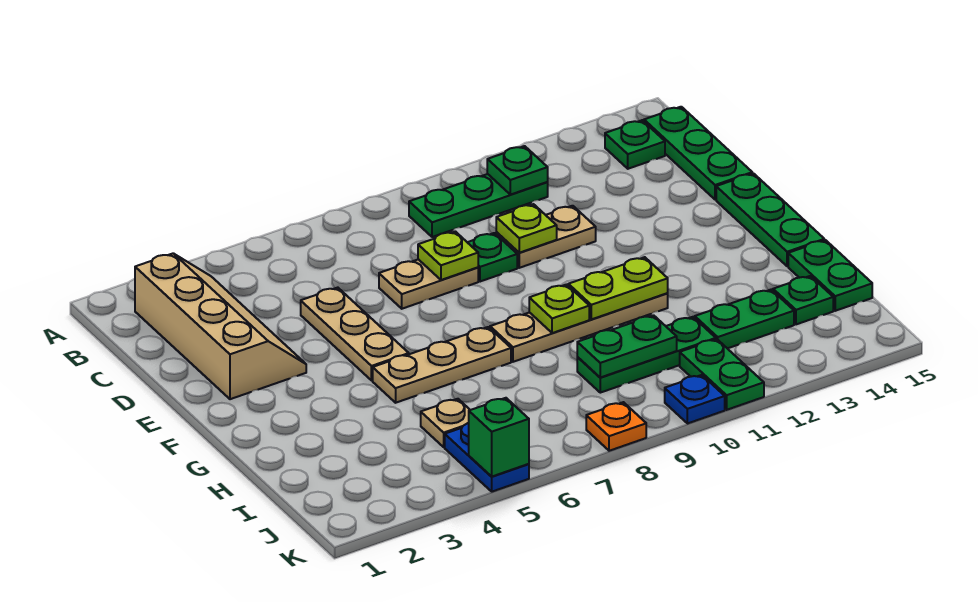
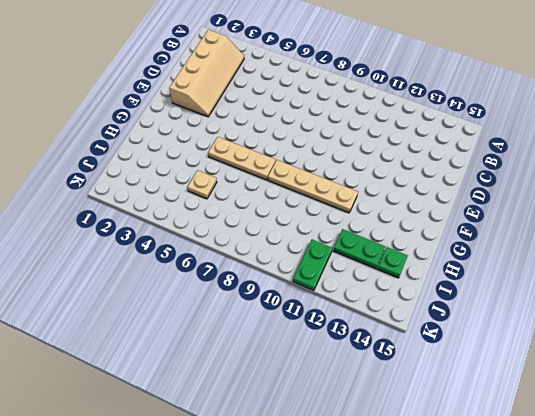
none -> green 1x3 plate [409,174,548,237]
none -> green 1x1 plate [605,120,665,169]
none -> green 1x3 plate [644,107,752,200]

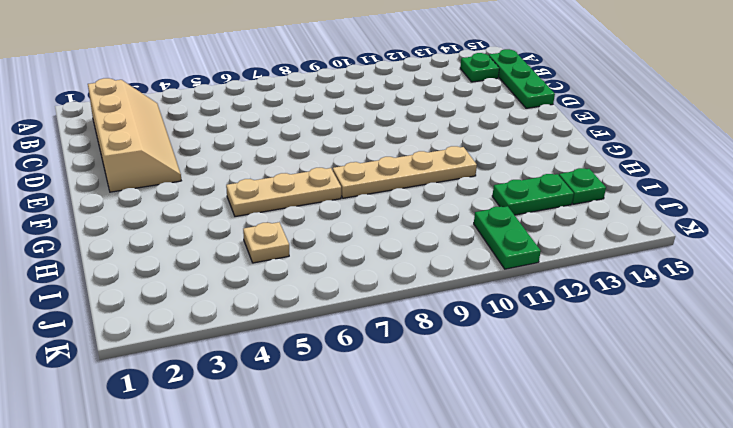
none -> green 1x3 plate [409,174,548,237]
none -> tan 1x3 plate [301,288,409,381]
none -> tan 1x2 plate [379,259,478,309]

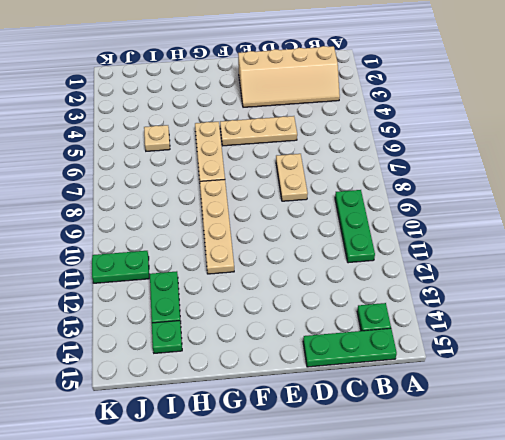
none -> green 1x1 plate [467,233,517,282]
none -> tan 1x2 plate [496,206,596,268]
none -> green 1x3 plate [716,173,824,266]

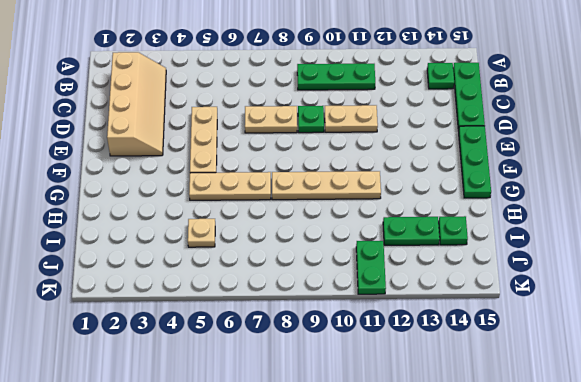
none -> green 1x2 plate [788,240,872,311]
none -> green 1x3 plate [577,317,716,393]
none -> blue 1x2 plate [445,423,529,492]

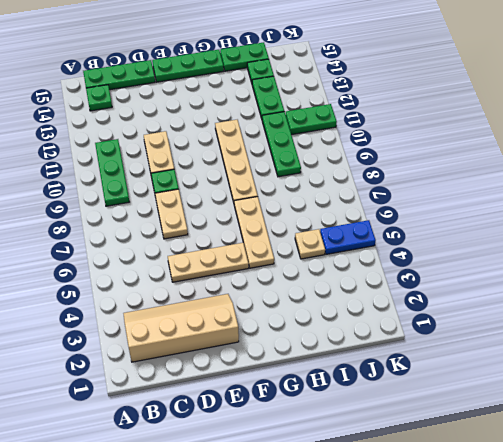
none -> orange 1x1 plate [586,402,646,451]
none -> blue 1x1 plate [665,375,725,424]
none -> green 1x1 plate [487,146,548,195]

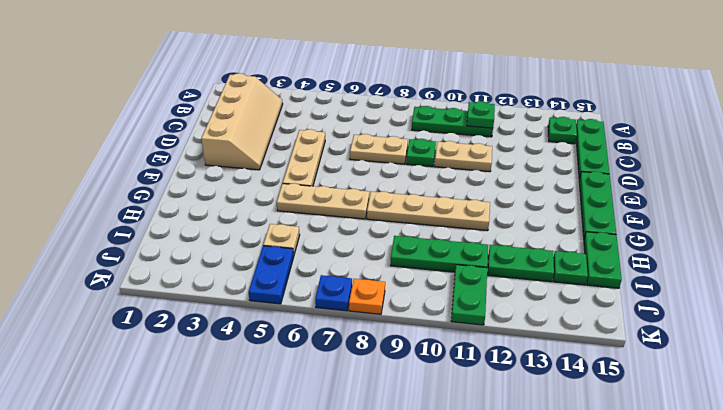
blue 1x1 plate [315,275,352,311] -> blue 1x1 plate moved to [665,375,725,424]
none -> lime 1x1 plate [418,231,478,280]
none -> lime 1x1 plate [496,204,557,253]
none -> lime 1x1 plate [529,285,589,333]

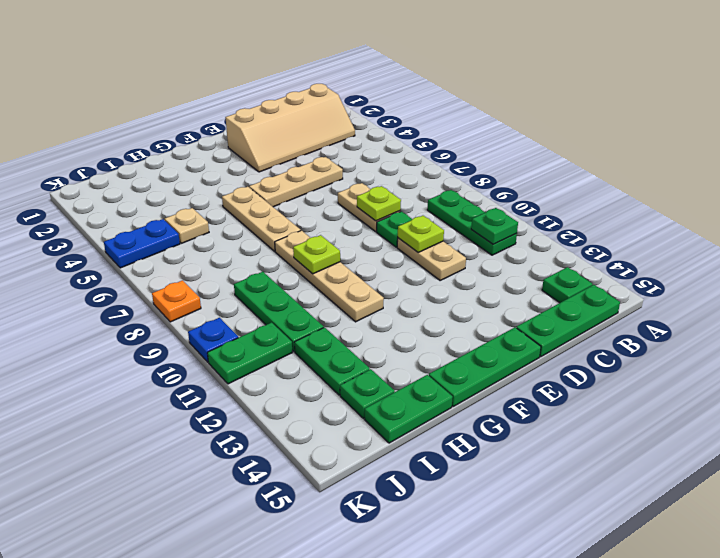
none -> lime 1x2 plate [568,257,668,319]
none -> green 1x2 plate [577,315,677,377]
none -> green 1x1 brick [469,398,529,477]

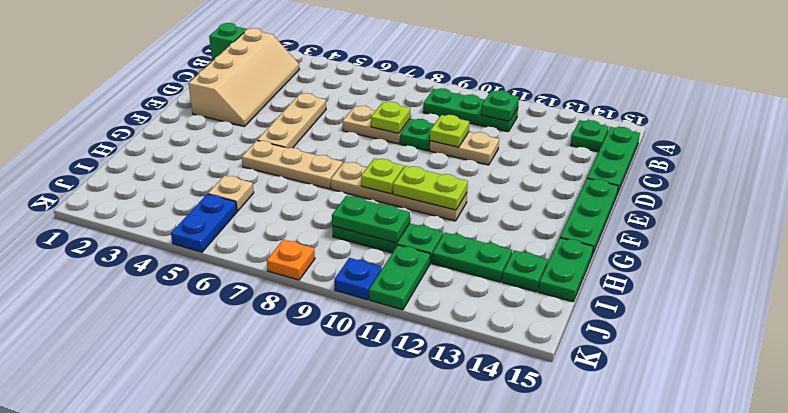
green 1x1 brick [209,23,247,61] -> green 1x1 brick moved to [469,398,529,477]

